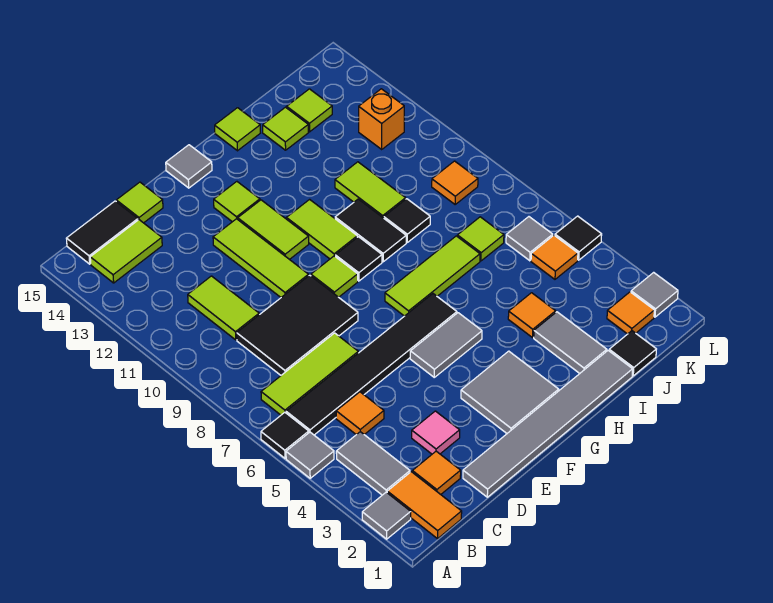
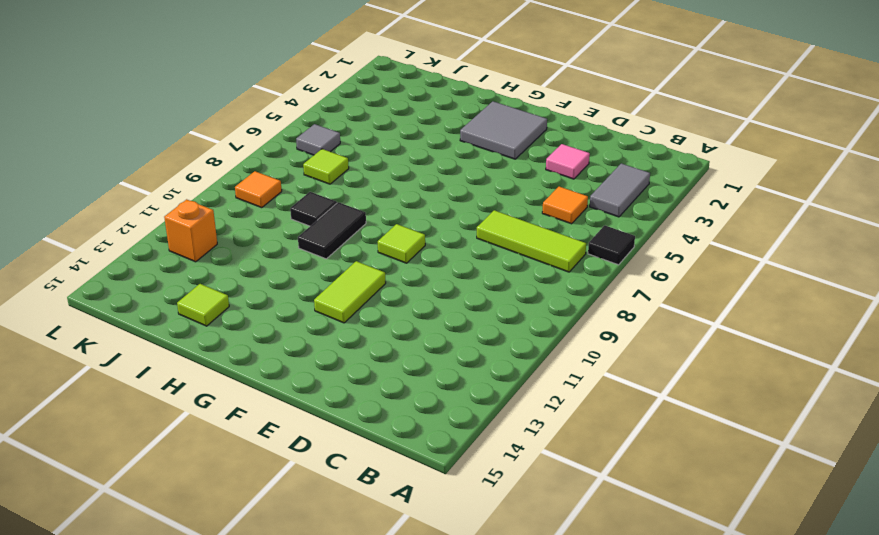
none -> grey 1x1 tile [362,492,411,539]
none -> grey 1x1 tile [286,432,334,478]
none -> orange 1x2 tile [387,472,462,539]
none -> black 1x6 tile [286,294,457,435]

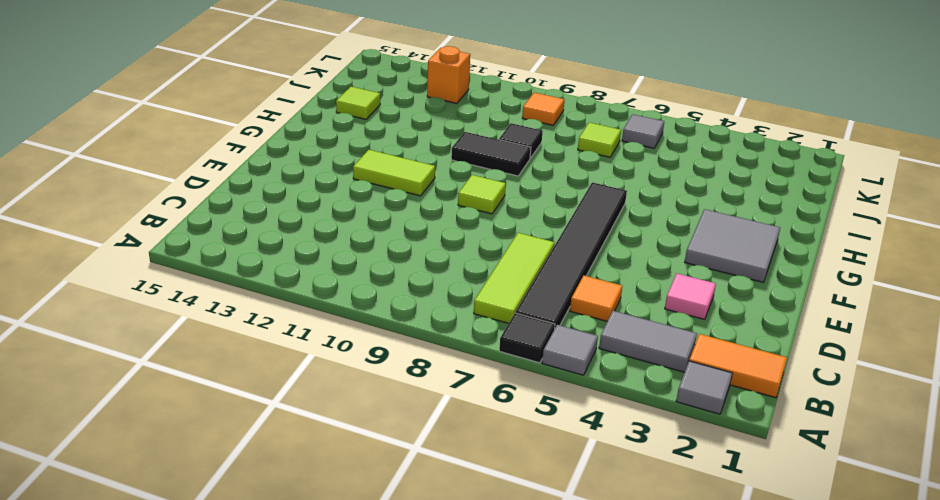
none -> lime 1x2 tile [90,220,162,283]
none -> black 1x2 tile [66,201,138,264]
none -> orange 1x1 tile [412,451,461,494]
none -> black 2x3 tile [237,275,358,375]

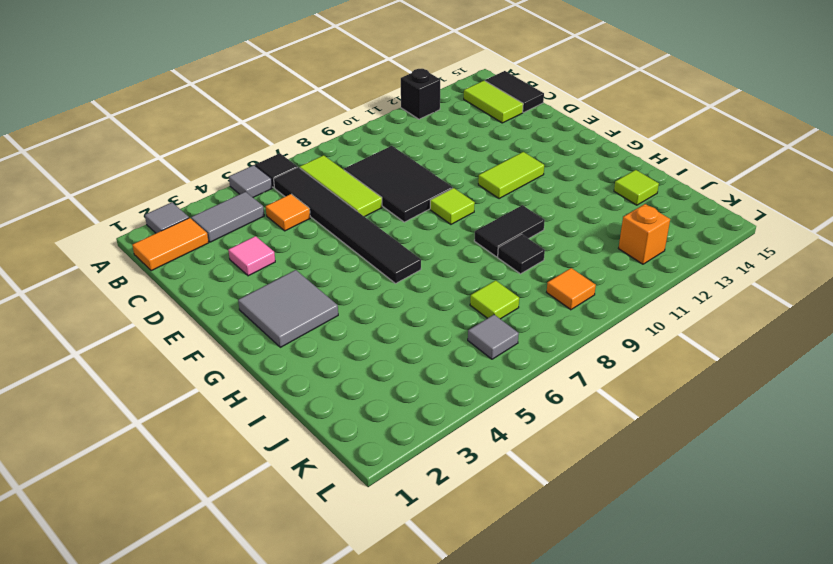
black 1x1 brick [401,69,440,119] -> none
none -> orange 1x1 tile [412,451,461,494]
none -> lime 1x2 tile [188,276,259,340]
none -> grey 1x6 tile [463,351,633,497]
none -> lime 1x1 tile [116,182,163,223]

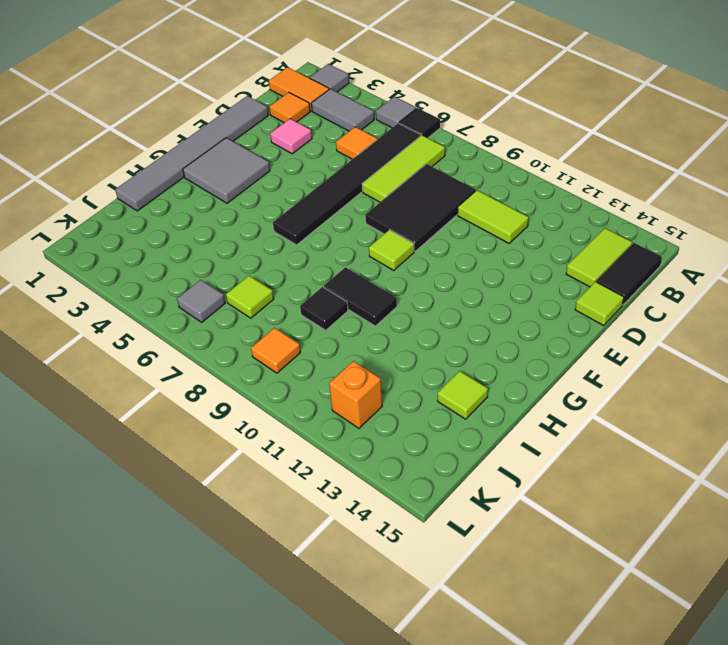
none -> lime 1x3 tile [213,219,309,297]
none -> grey 1x2 tile [410,313,482,377]
none -> lime 1x2 tile [238,200,309,260]
none -> lime 1x1 tile [214,182,260,222]

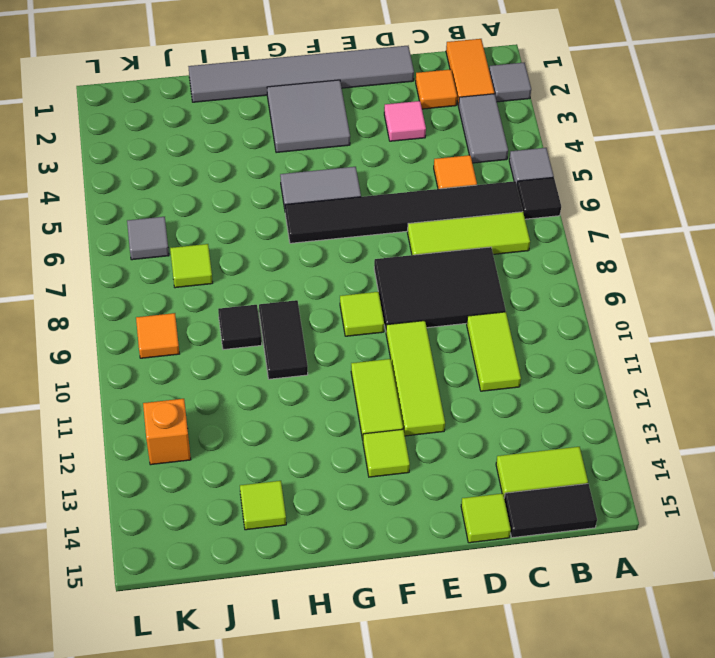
none -> grey 1x1 tile [166,145,212,188]
none -> lime 1x3 tile [385,236,480,316]
none -> black 1x1 tile [335,237,382,281]
none -> lime 1x2 tile [286,199,357,259]

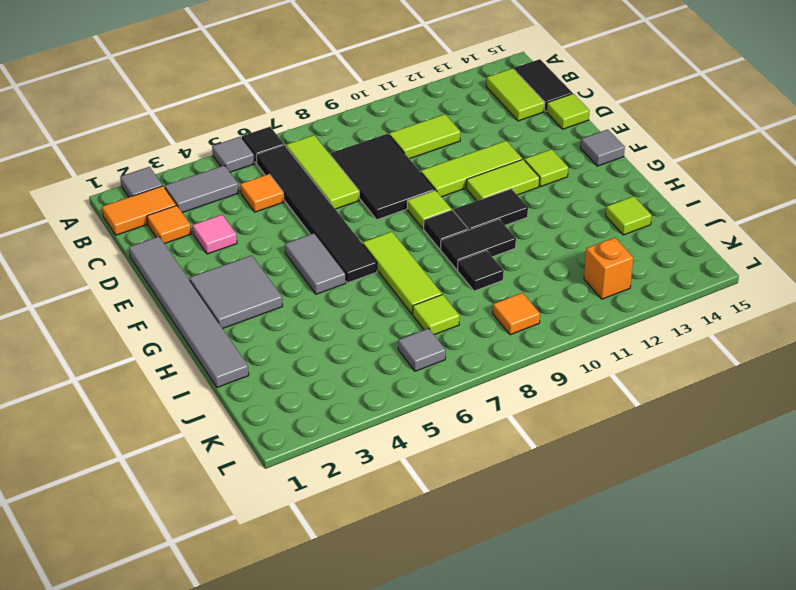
black 1x2 tile [454,189,528,230] -> lime 1x2 tile [286,199,357,259]
none -> lime 1x1 tile [215,108,260,151]
none -> grey 1x2 tile [534,312,607,373]
none -> orange 1x1 tile [508,293,556,338]
none -> lime 1x2 tile [335,162,406,218]

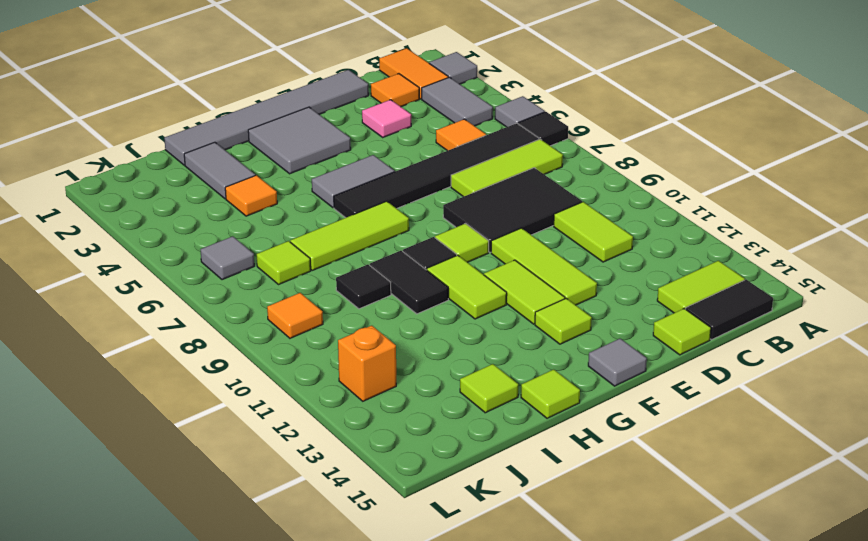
none -> lime 1x2 tile [335,162,406,218]
none -> black 1x1 tile [609,331,656,376]
none -> lime 1x1 tile [287,89,332,132]
none -> orange 1x1 tile [607,292,654,334]

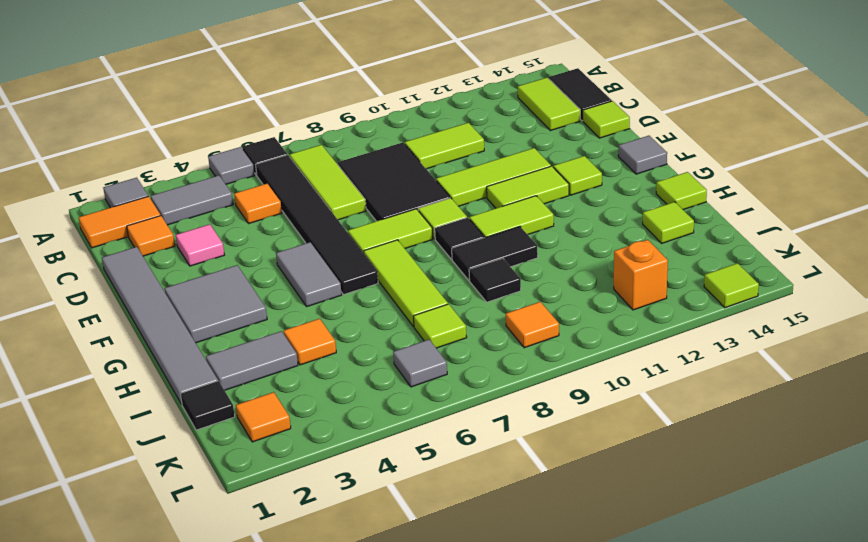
lime 1x2 tile [348,209,433,253] -> lime 1x2 tile moved to [335,162,406,218]
lime 1x1 tile [704,263,759,308] -> lime 1x1 tile moved to [287,89,332,132]
none -> orange 1x1 tile [531,235,578,279]
none -> grey 1x1 tile [631,272,678,317]
none -> black 1x1 tile [555,216,602,260]

